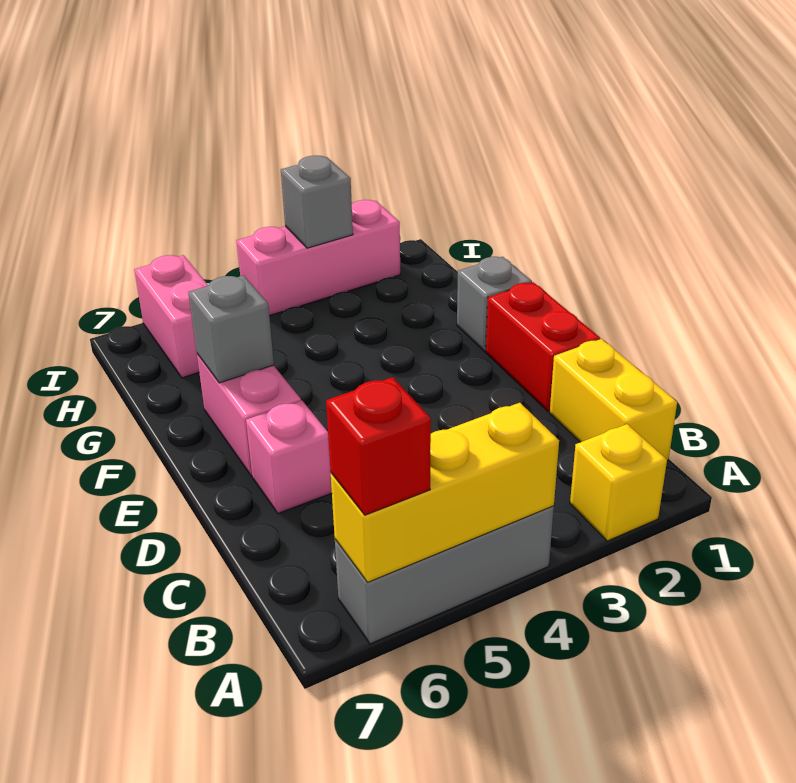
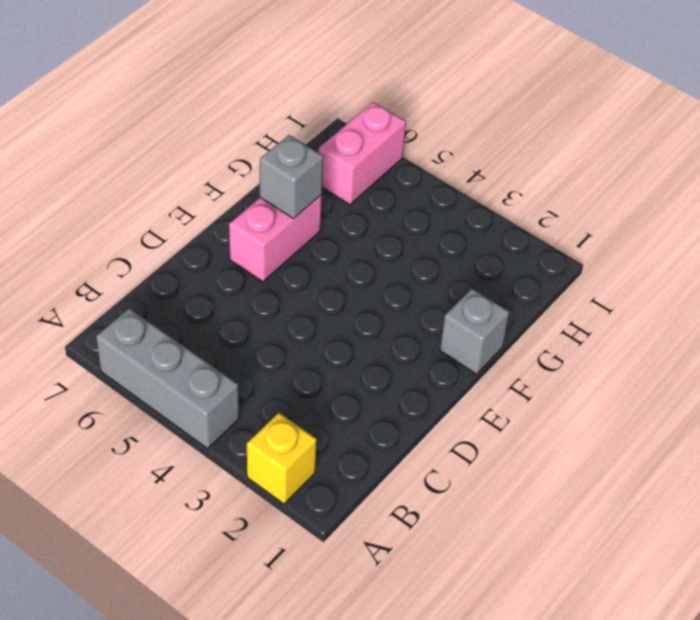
none -> yellow 1x2 brick [550,339,677,461]
none -> red 1x2 brick [486,282,600,411]
none -> pink 1x1 brick [246,400,332,513]

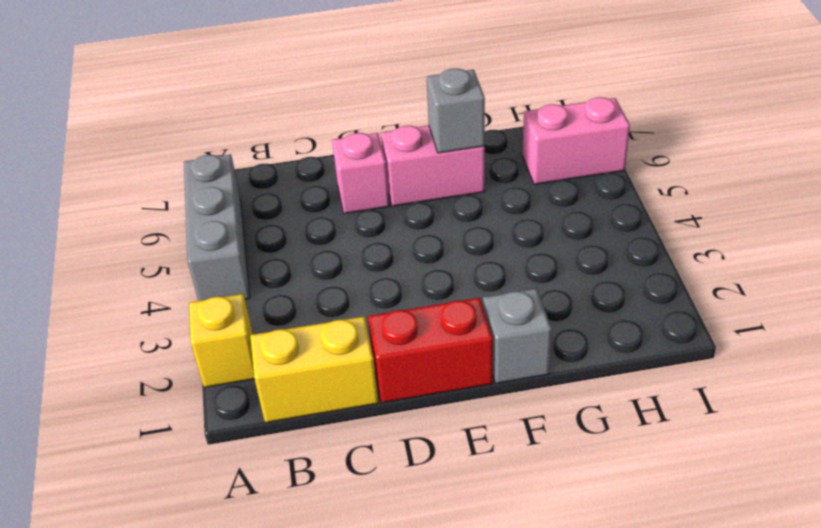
none -> pink 1x3 brick [236,200,400,316]
none -> yellow 1x3 brick [331,403,559,582]
none -> grey 1x1 brick [281,156,353,248]

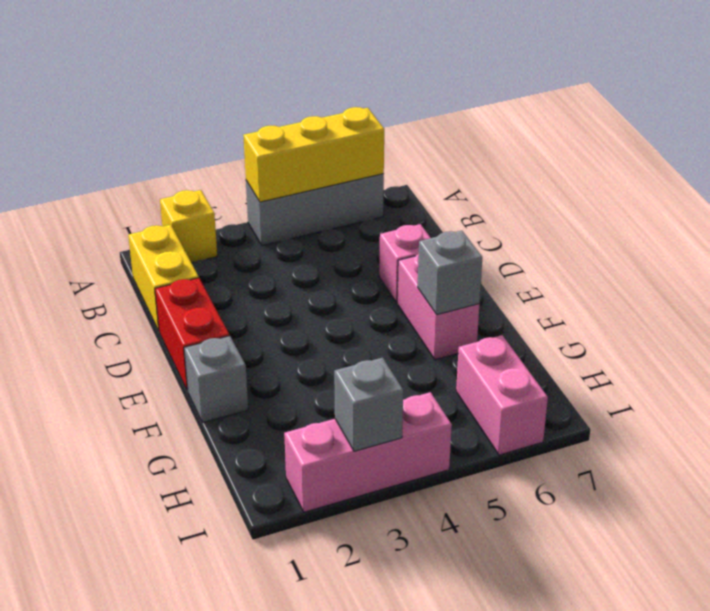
none -> red 1x1 brick [326,377,431,515]

